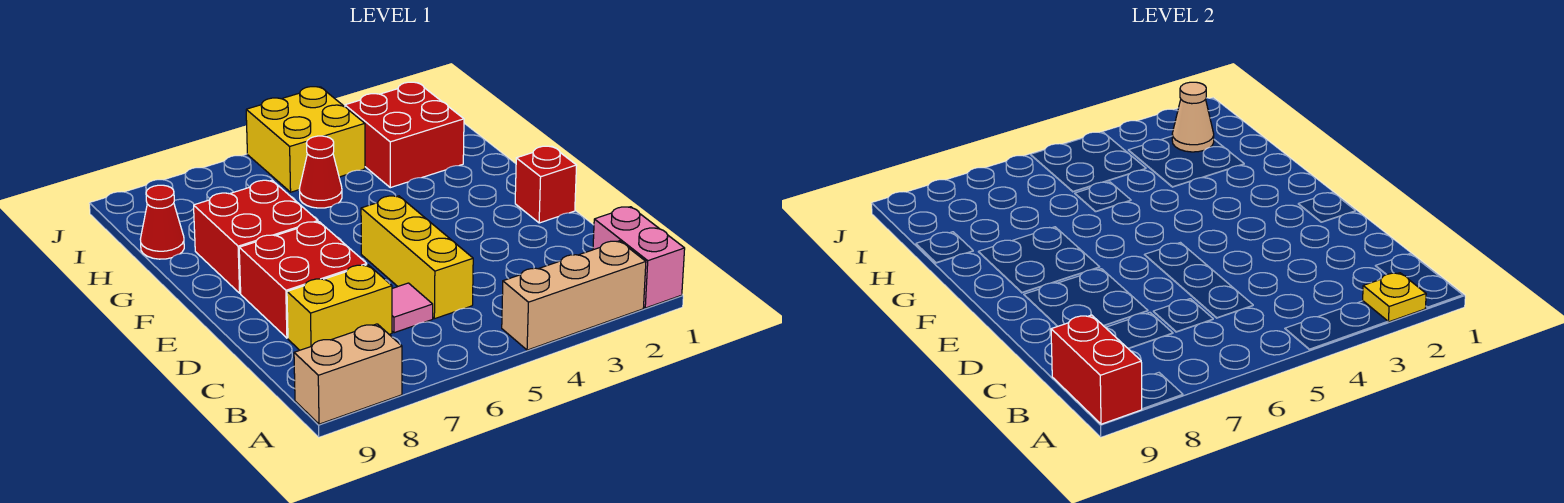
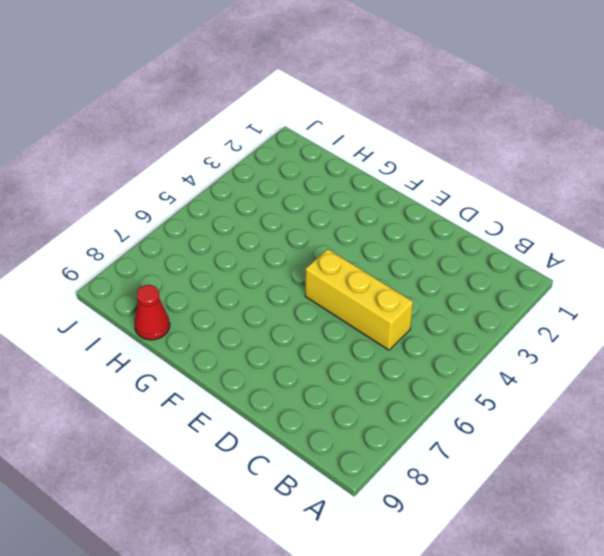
none -> pink 1x2 brick [593,207,685,308]
none -> tan 1x3 brick [502,241,646,350]
none -> tan 1x2 brick [294,324,402,424]

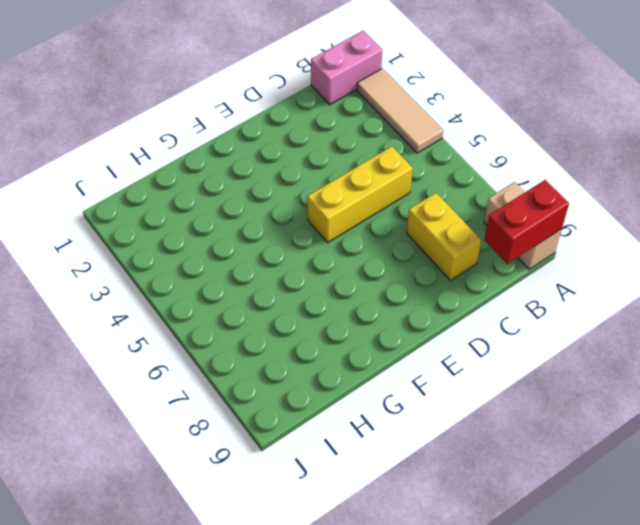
tan 1x3 tile [357,69,443,153] -> tan 1x3 brick [502,241,646,350]
none -> pink 1x1 tile [392,283,433,333]
none -> red 2x2 brick [239,222,367,338]
none -> red 1x1 brick [515,146,577,223]

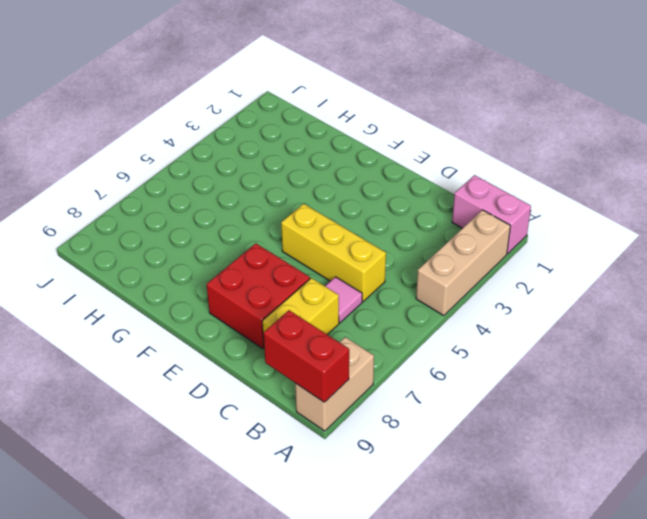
none -> red 1x1 brick [515,146,577,223]
none -> red 2x2 brick [194,180,318,293]
none -> red 2x2 brick [345,82,464,188]

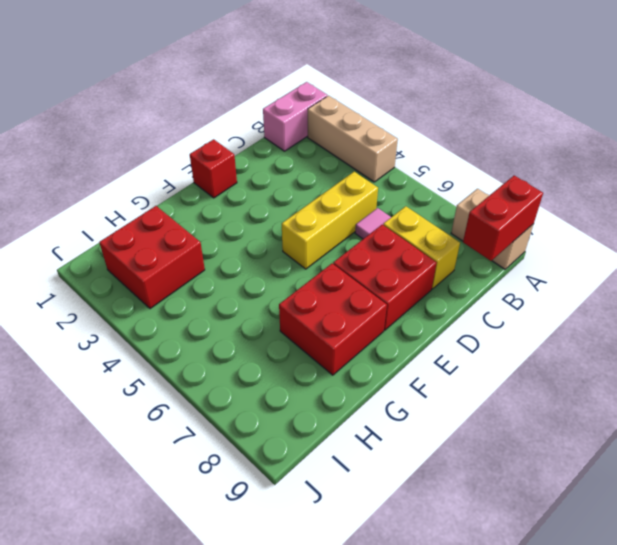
none -> red 1x1 cone [299,136,342,208]
none -> red 1x1 cone [140,185,184,259]
none -> yellow 2x2 brick [246,87,365,192]

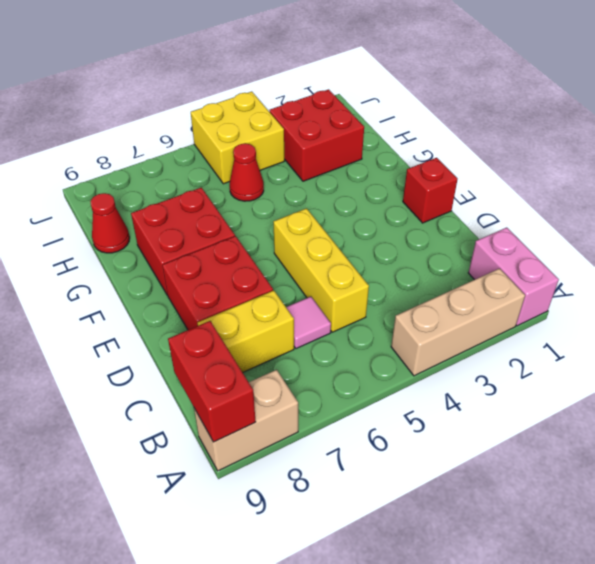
none -> yellow 1x1 plate [1363,273,1426,322]
none -> tan 1x1 cone [1172,82,1214,152]

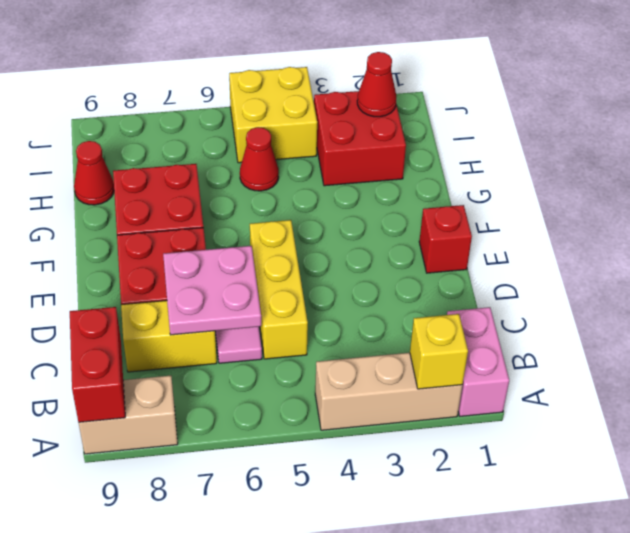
yellow 1x1 brick [410,314,468,389] -> yellow 1x1 plate [1363,273,1426,322]
pink 2x2 plate [163,246,261,335] -> none
red 1x1 cone [357,52,396,117] -> tan 1x1 cone [1172,82,1214,152]

